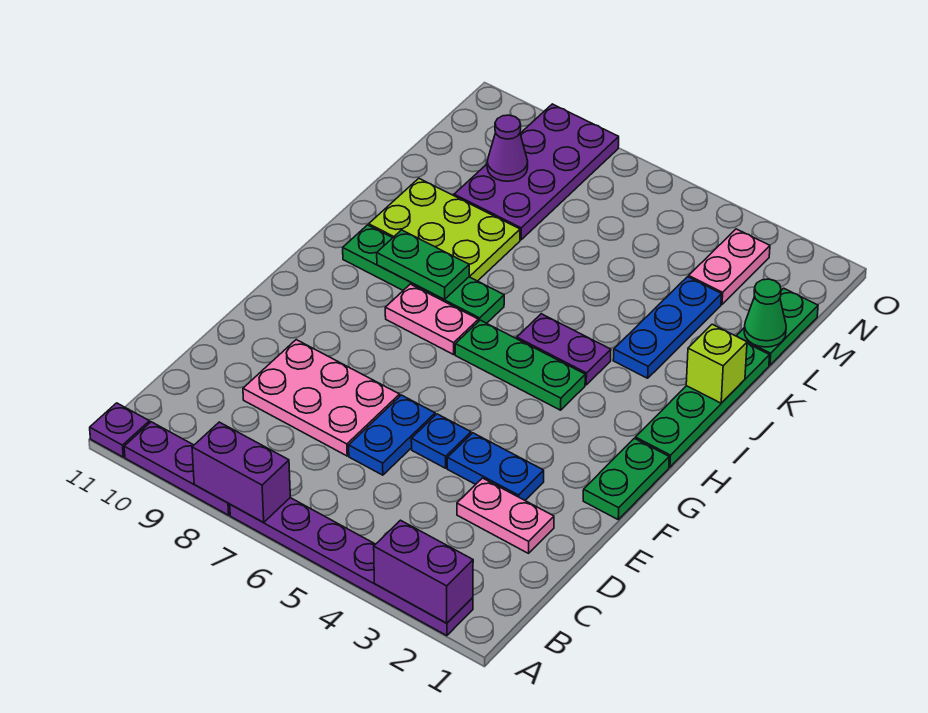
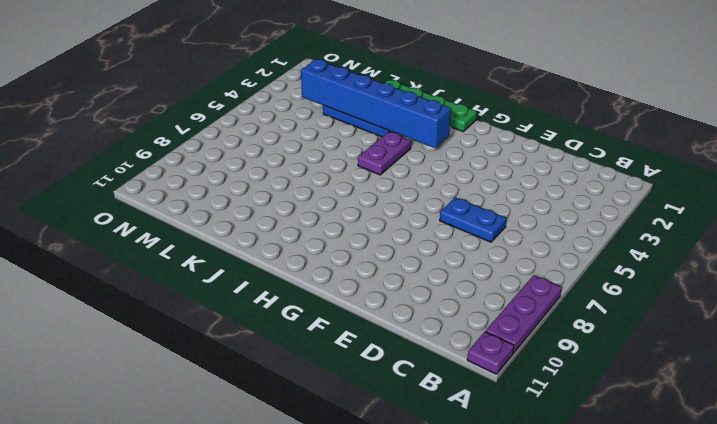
blue 1x6 brick [301,59,451,148] -> none
none -> purple 1x6 plate [230,498,473,636]
none -> pink 1x2 plate [457,478,554,553]
none -> pink 2x3 plate [243,340,400,456]

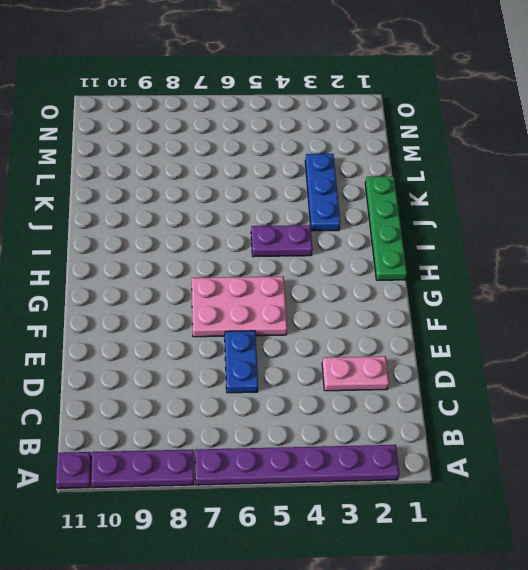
pink 2x3 plate [192,276,287,337] -> pink 2x3 plate moved to [243,340,400,456]
none -> blue 1x2 plate [447,433,544,500]
none -> blue 1x1 plate [411,414,471,468]
none -> green 1x2 plate [583,438,669,519]

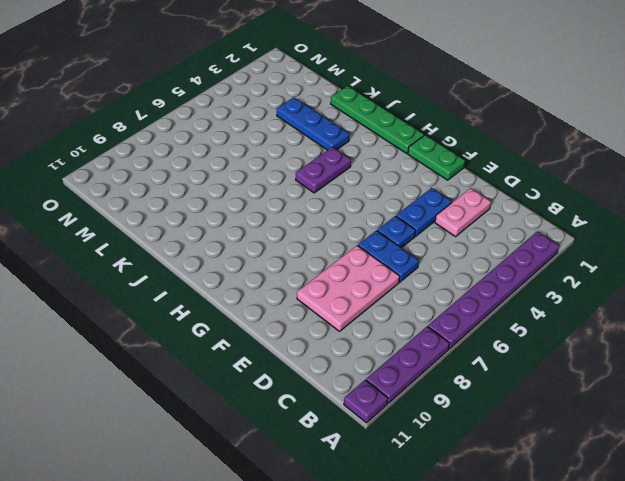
none -> green 1x3 plate [455,320,585,410]
none -> pink 1x2 plate [385,284,478,355]
none -> green 1x4 plate [343,225,504,323]

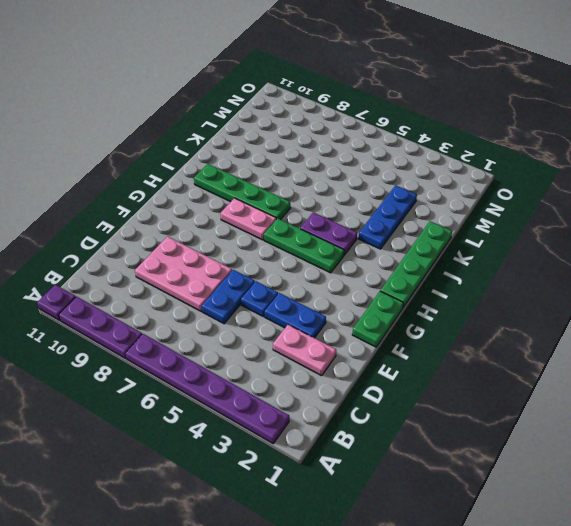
none -> lime 2x3 plate [369,178,520,281]
none -> green 1x2 plate [737,288,818,365]
none -> purple 2x4 plate [454,104,619,240]

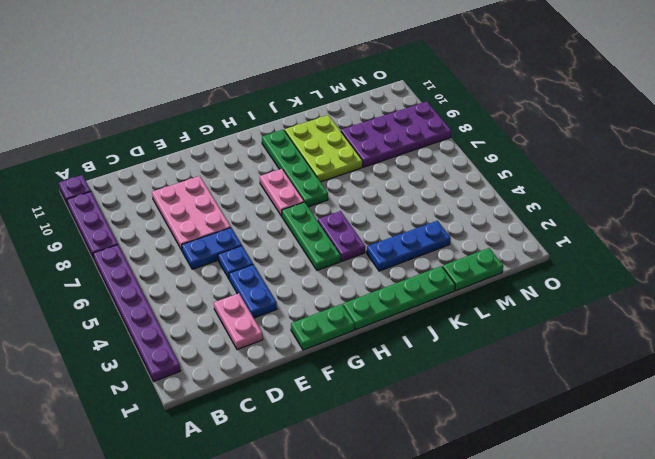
none -> pink 1x2 plate [689,229,770,304]
none -> purple 1x2 brick [374,520,473,623]
none -> purple 1x2 brick [192,422,290,523]

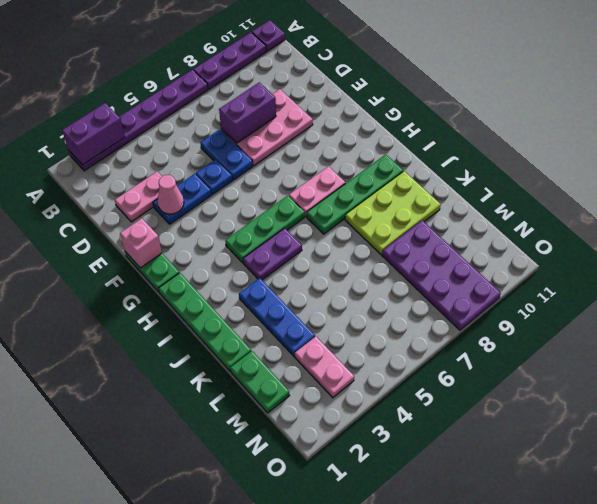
purple 1x2 brick [219,82,276,143] -> purple 1x2 brick moved to [192,422,290,523]
pink 1x1 cone [157,175,184,214] -> none
pink 1x1 brick [120,218,162,268] -> none
none -> green 1x2 plate [377,230,469,299]
none -> lime 1x1 brick [686,324,747,403]
none -> green 1x1 cone [744,279,786,347]

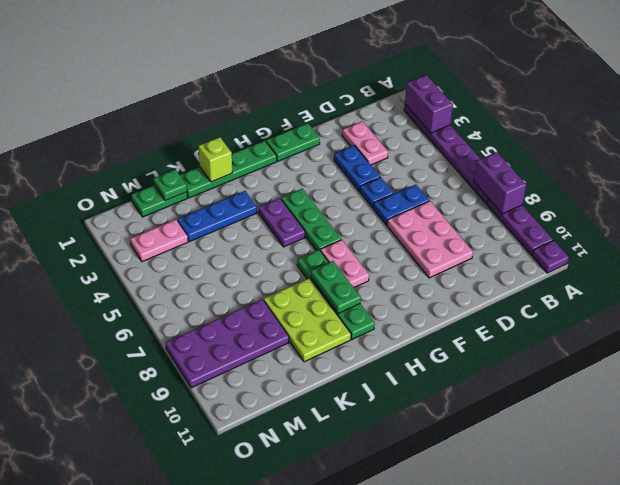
green 1x1 plate [154,170,187,201] -> green 1x1 cone [744,279,786,347]
none -> purple 1x1 cone [487,115,528,181]

